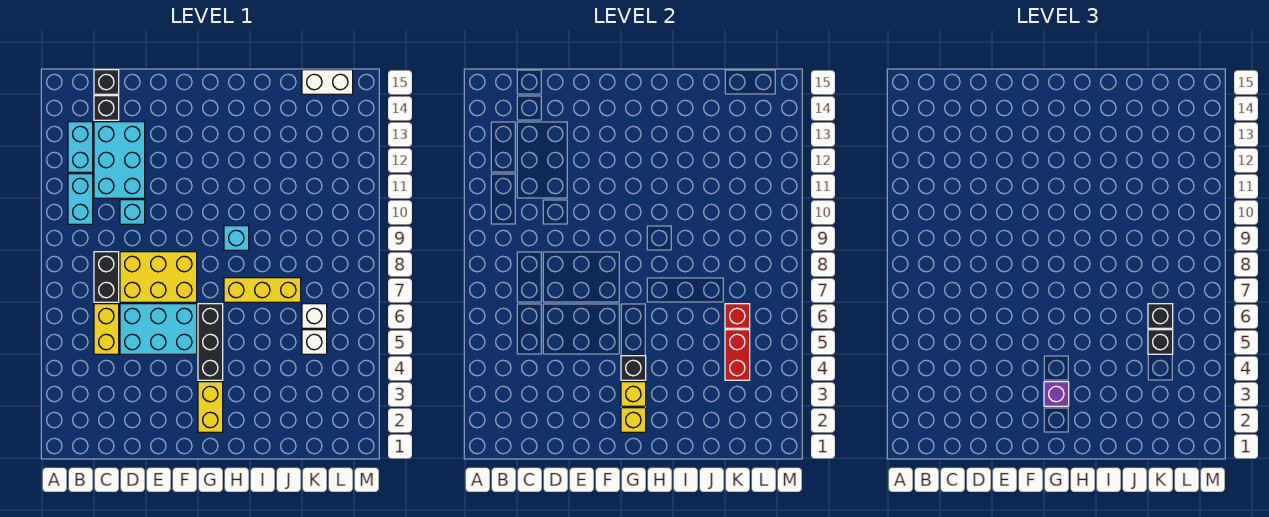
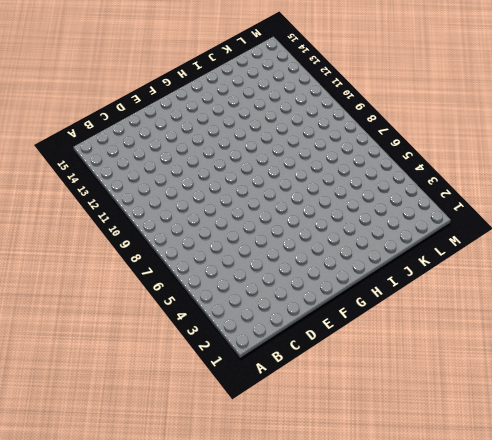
none -> cyan 1x2 brick [68,174,93,224]
none -> cyan 1x2 brick [68,122,93,172]
none -> yellow 1x2 brick [94,304,119,354]

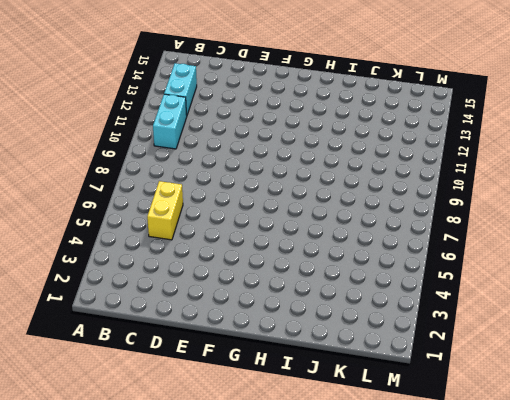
none -> black 1x2 brick [94,252,119,302]
none -> cyan 2x3 brick [94,122,145,198]
none -> black 1x1 brick [94,96,119,120]

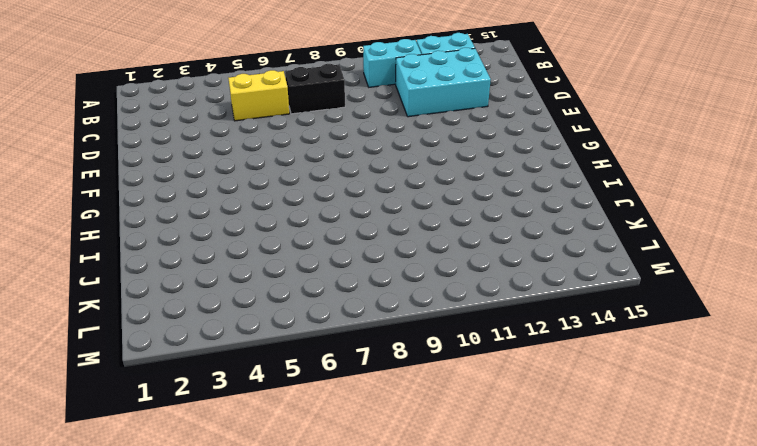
none -> black 1x1 brick [94,96,119,120]
none -> black 1x1 brick [94,70,119,94]
none -> cyan 2x3 brick [120,304,197,354]

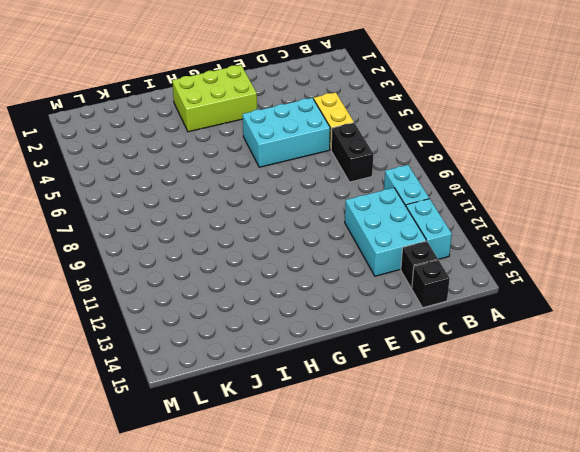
lime 2x3 brick [172,65,257,132] -> yellow 1x2 brick [198,382,223,432]
none -> yellow 2x3 brick [120,252,197,302]
none -> cyan 1x1 brick [120,200,145,224]
none -> black 1x3 brick [198,304,223,380]

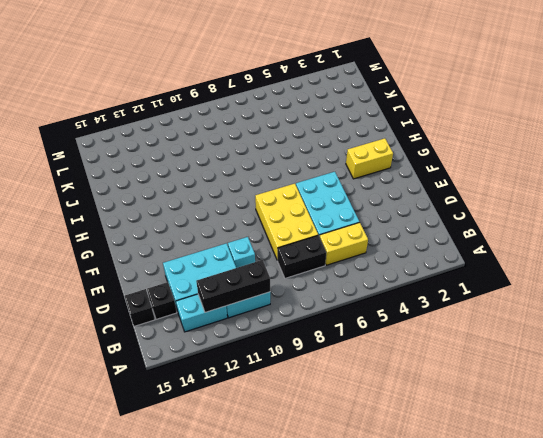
black 1x3 brick [196,260,270,312] -> black 1x3 brick moved to [198,304,223,380]
none -> yellow 1x3 brick [224,278,301,302]
none -> cyan 1x1 brick [224,226,249,250]
none -> white 1x1 brick [302,330,327,354]

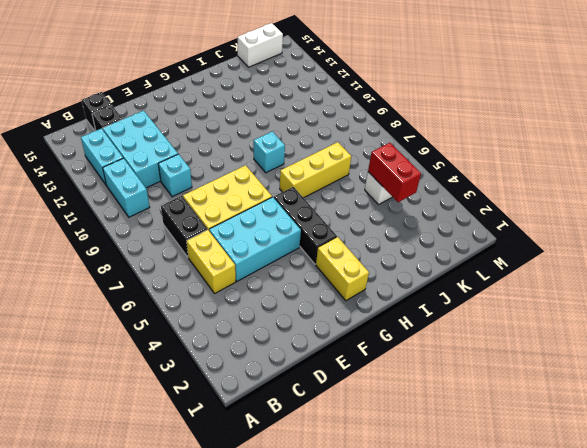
none -> white 1x1 brick [302,304,327,328]
none -> yellow 1x1 brick [621,408,646,432]
none -> yellow 1x1 brick [621,382,646,406]

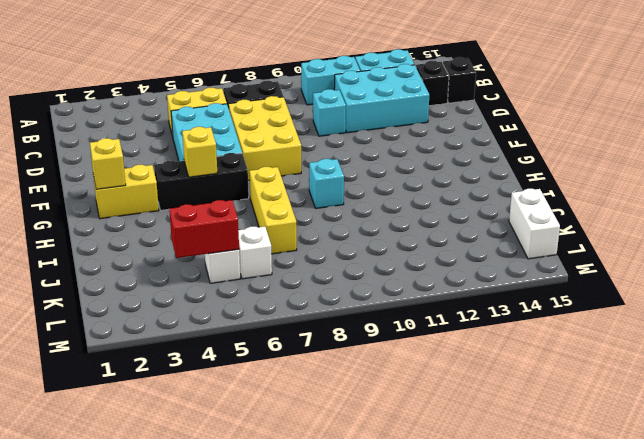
yellow 1x1 brick [182,127,217,177] -> yellow 1x1 brick moved to [621,382,646,406]
none -> black 1x1 brick [621,356,646,380]
none -> red 1x1 brick [725,304,750,328]
none -> purple 1x1 brick [1044,382,1069,406]

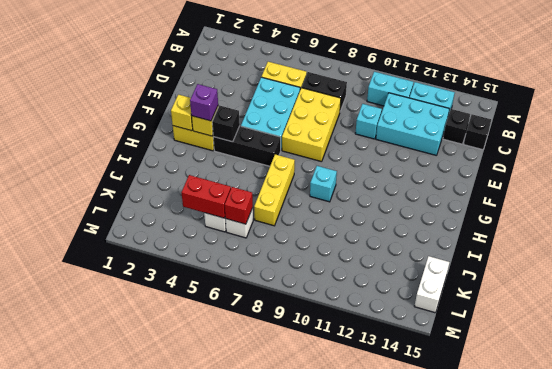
none -> black 1x1 brick [1148,330,1173,354]
none -> black 1x1 brick [1148,304,1173,328]

